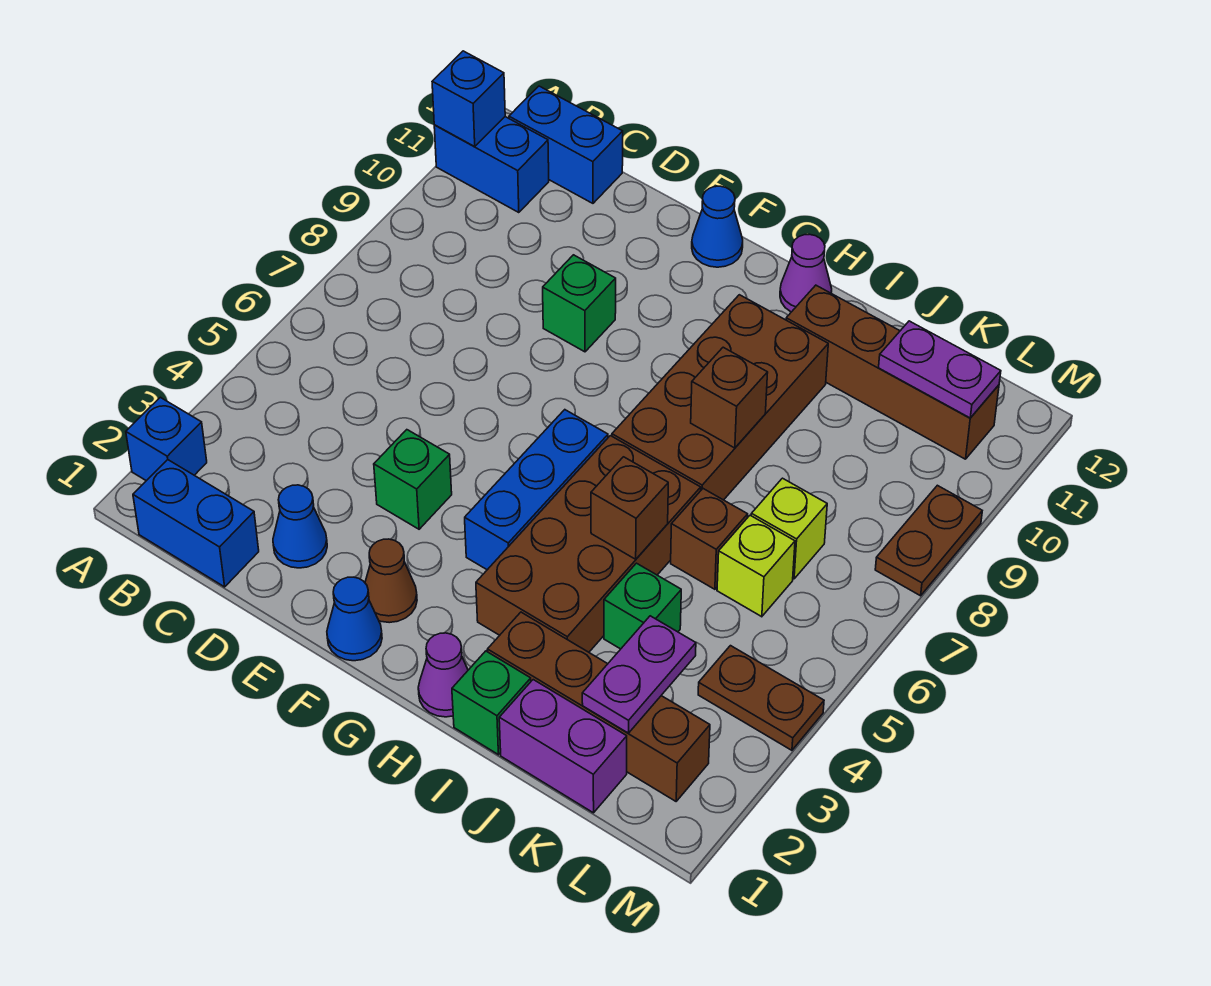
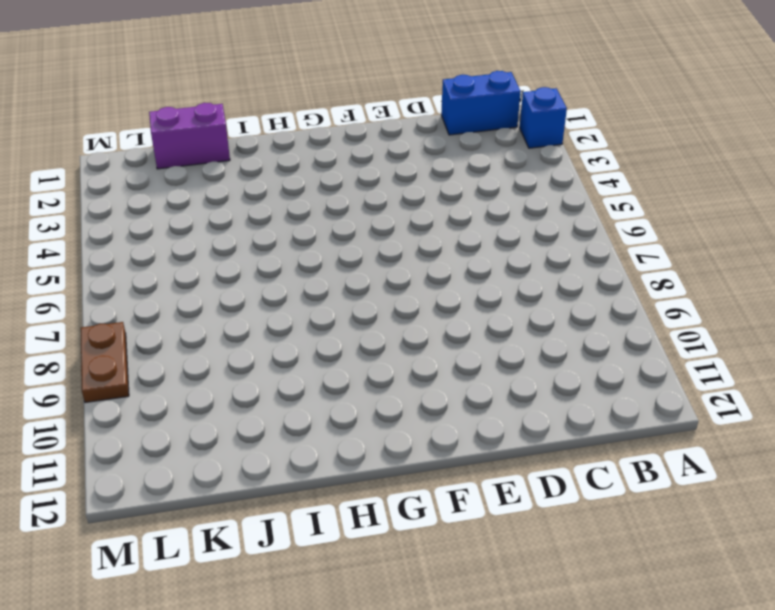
none -> blue 1x2 brick [434,117,549,213]
none -> blue 1x2 brick [509,86,623,203]
none -> blue 1x1 cone [273,485,327,568]
none -> green 1x1 brick [374,430,452,529]

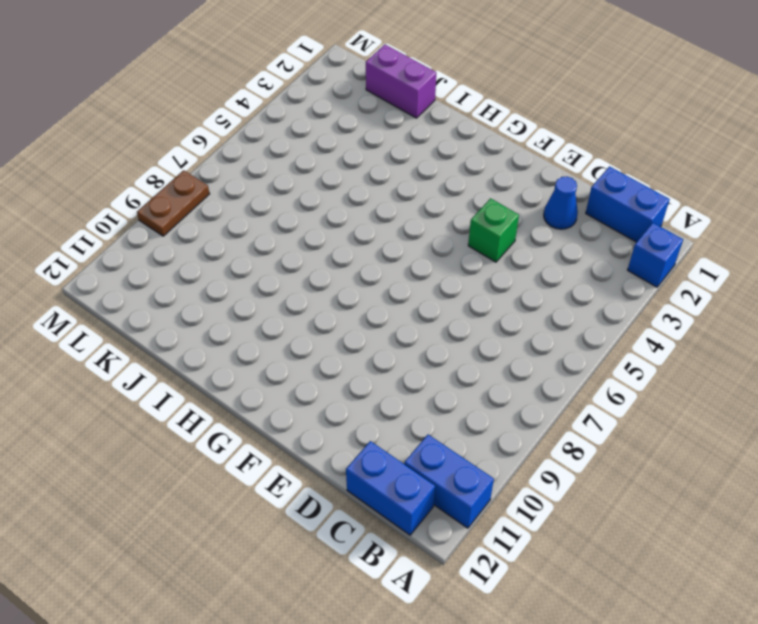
none -> green 1x1 brick [543,255,616,352]
none -> blue 1x1 cone [327,577,382,661]
none -> brown 1x1 cone [365,539,417,623]
none -> blue 1x1 cone [692,186,743,267]

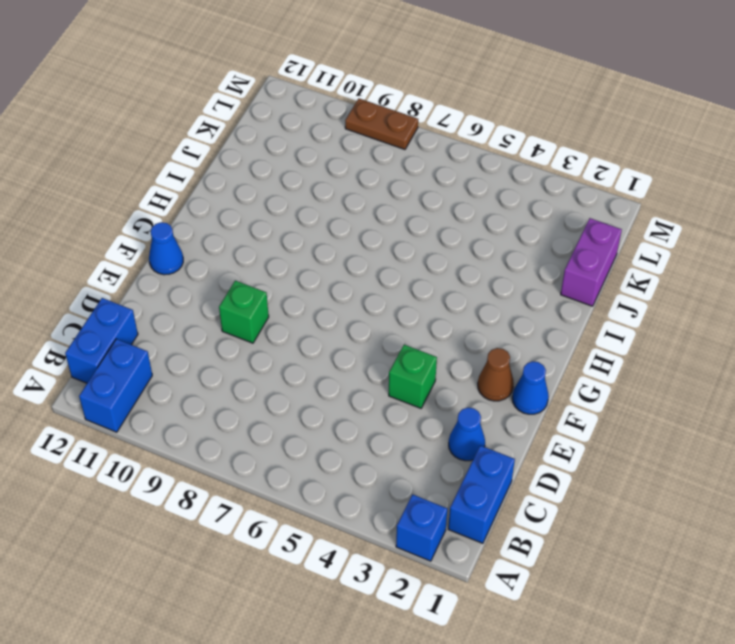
none -> blue 1x3 brick [465,410,608,570]
none -> purple 1x1 cone [418,633,468,717]
none -> brown 2x4 brick [476,436,701,652]
none -> brown 2x4 brick [612,295,828,500]

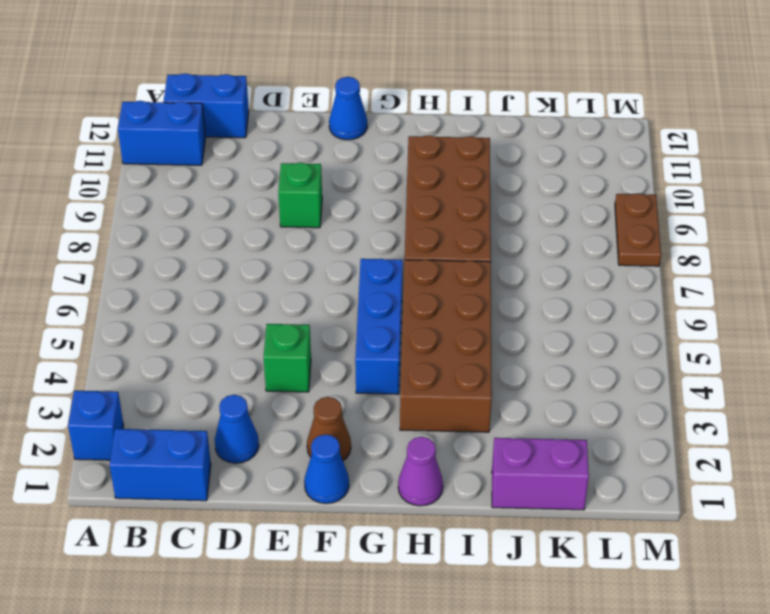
none -> purple 1x1 cone [780,234,832,312]
none -> green 1x1 brick [452,651,531,755]
none -> brown 1x4 brick [487,612,710,801]
none -> brown 1x4 brick [786,285,999,459]

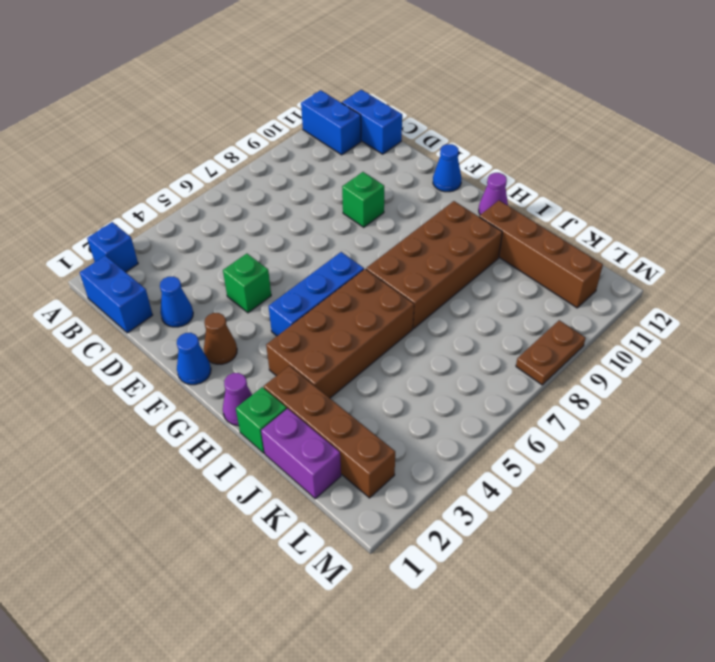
none -> green 1x1 brick [604,563,681,649]
none -> brown 1x1 brick [671,489,748,589]
none -> lime 1x1 brick [717,515,795,617]
none -> lime 1x1 brick [751,478,827,579]

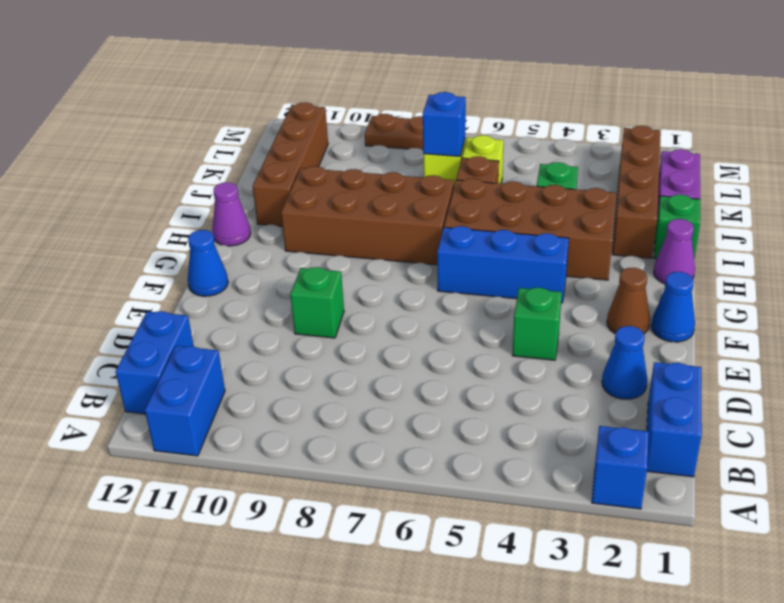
blue 1x1 brick [423,92,466,156] -> blue 1x1 brick moved to [432,51,505,146]
none -> brown 1x2 plate [698,646,824,750]
none -> brown 1x1 brick [591,457,668,559]
none -> brown 1x1 brick [691,347,768,448]
none -> purple 1x2 plate [582,616,696,733]

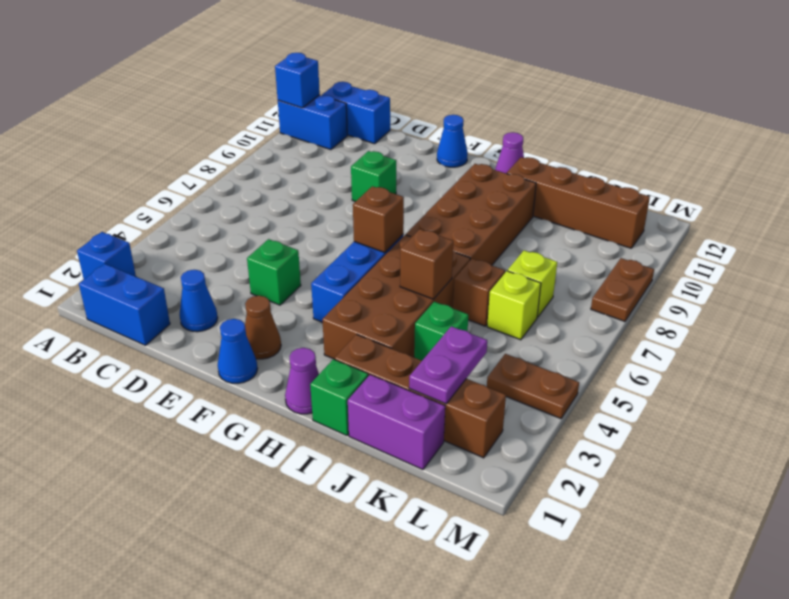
brown 1x1 brick [353,186,404,253] -> brown 1x1 brick moved to [691,347,768,448]
none -> purple 1x2 plate [879,321,1001,418]

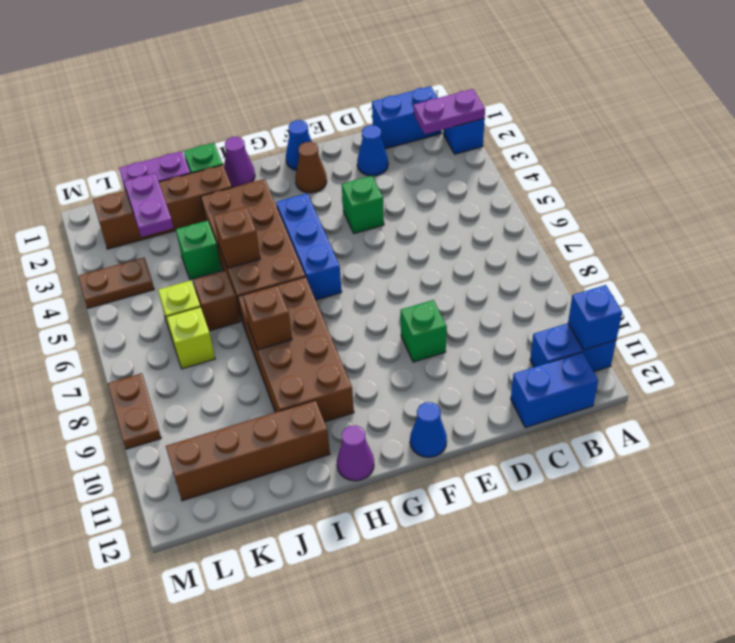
purple 1x2 plate [414,89,485,134] -> purple 1x2 plate moved to [879,321,1001,418]

